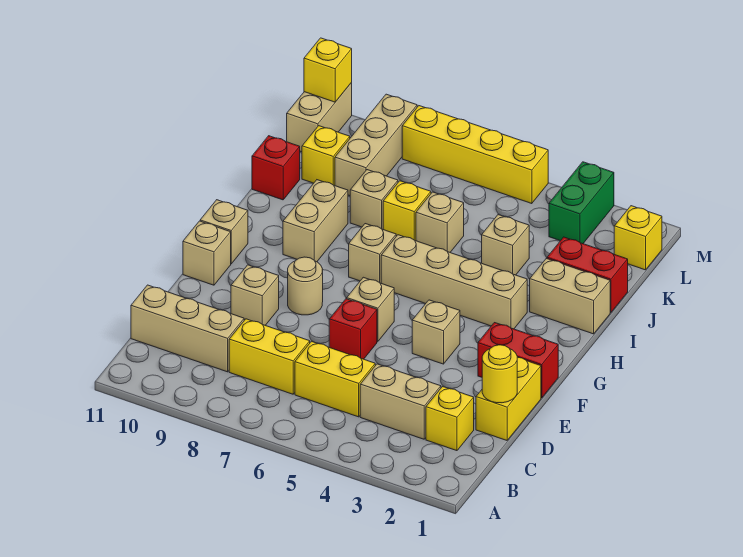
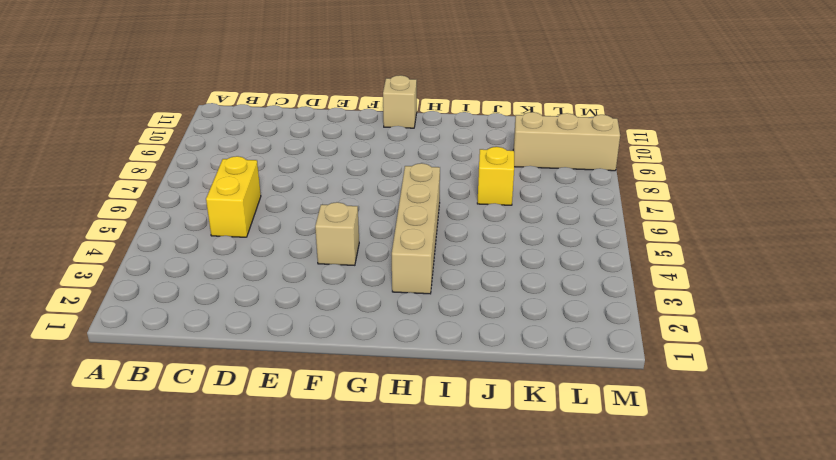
none -> yellow 1x1 brick [426,387,474,451]
none -> tan 1x2 brick [360,364,441,439]
none -> yellow 1x2 brick [229,319,310,394]
none -> tan 1x3 brick [131,285,244,372]

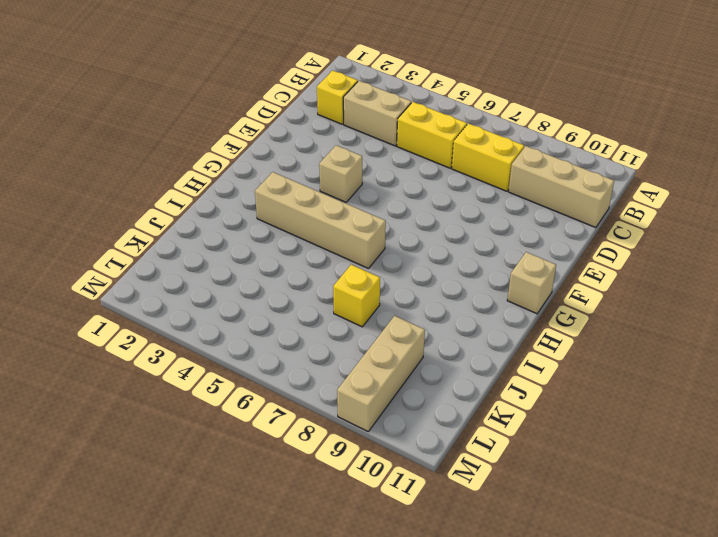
none -> yellow 1x2 brick [476,357,541,440]
none -> red 1x1 brick [329,299,377,359]
none -> tan 1x1 brick [231,265,279,325]
none -> red 1x2 brick [478,323,558,398]

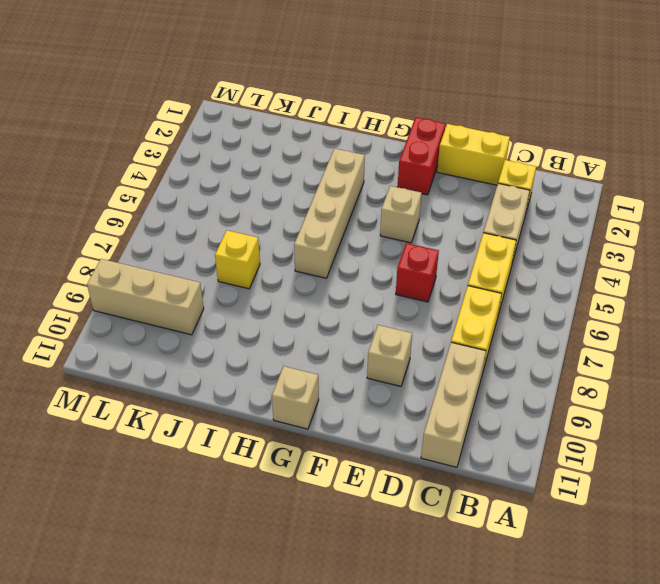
none -> tan 1x1 brick [347,277,394,342]
none -> tan 1x1 round brick [288,257,323,315]
none -> tan 1x1 brick [183,221,231,285]
none -> tan 1x1 brick [349,224,396,283]

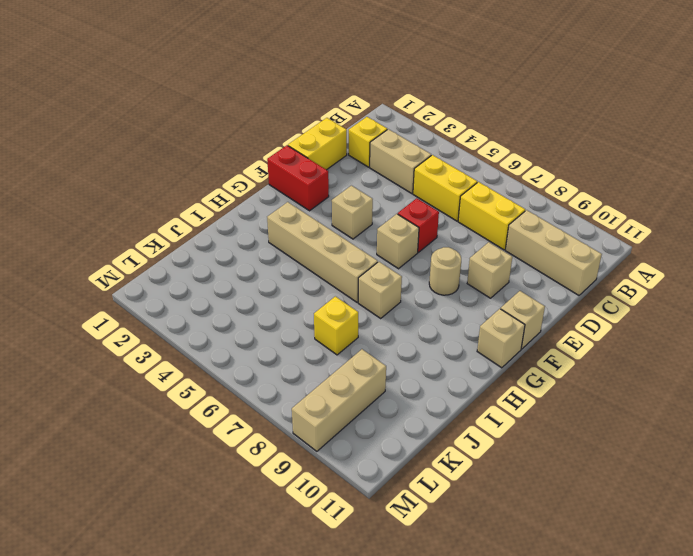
none -> tan 1x2 brick [283,180,348,262]
none -> tan 1x2 brick [530,258,610,334]
none -> red 1x2 brick [547,237,628,313]
none -> tan 1x1 brick [482,215,529,275]

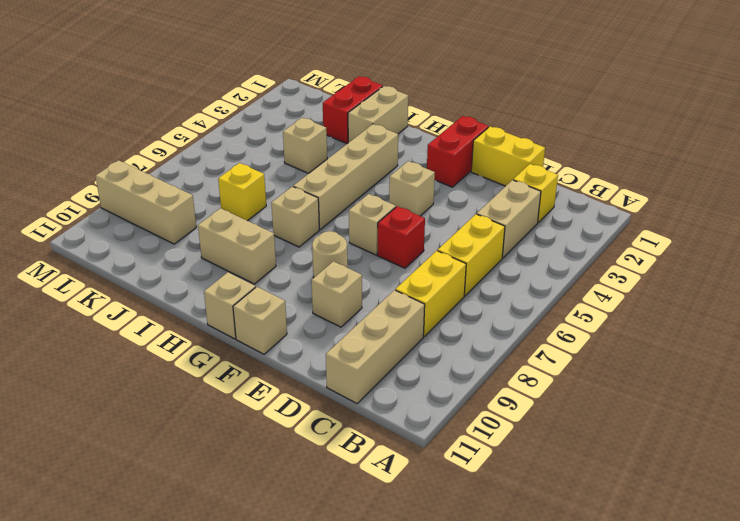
none -> tan 1x1 brick [416,192,464,252]
none -> tan 1x1 brick [350,170,398,229]
none -> red 1x1 brick [252,136,300,200]
none -> yellow 1x1 brick [302,126,350,186]

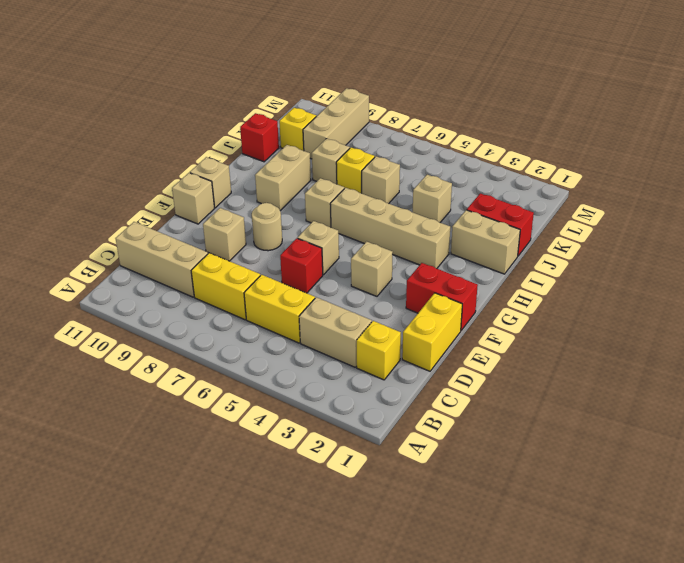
none -> yellow 1x1 brick [614,206,662,270]
none -> green 1x2 brick [549,162,614,244]
none -> tan 1x2 brick [287,83,352,152]
none -> yellow 1x4 brick [402,106,548,204]

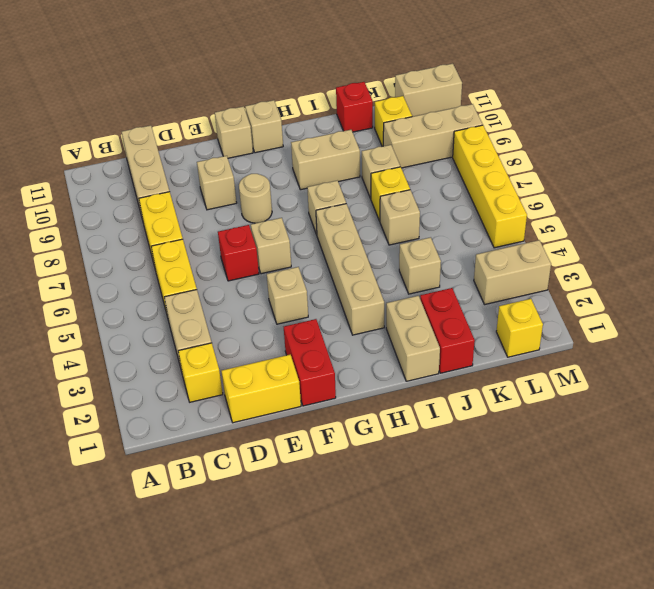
tan 1x2 brick [474,240,551,305] -> green 1x2 brick [549,162,614,244]
none -> yellow 1x1 round brick [482,345,517,403]
none -> yellow 1x1 brick [304,38,352,102]

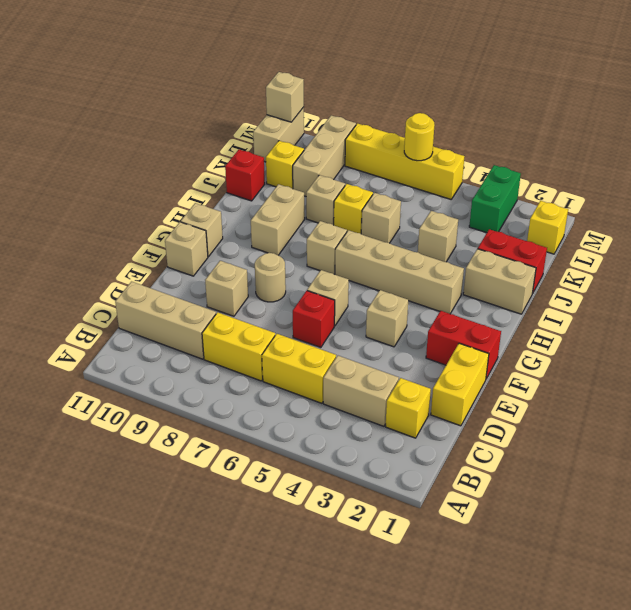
yellow 1x1 round brick [404,113,434,161] -> yellow 1x1 round brick moved to [482,345,517,403]
tan 1x1 brick [266,72,304,122] -> yellow 1x1 brick [304,38,352,102]

